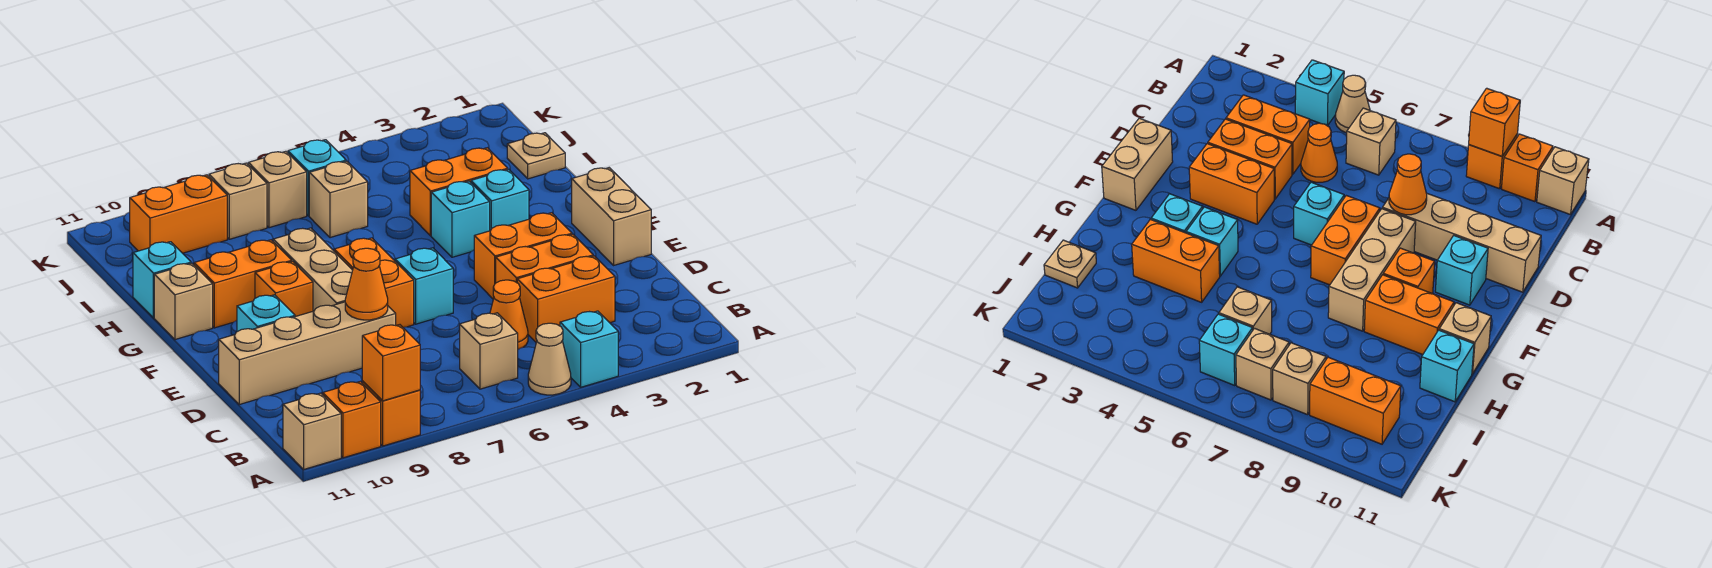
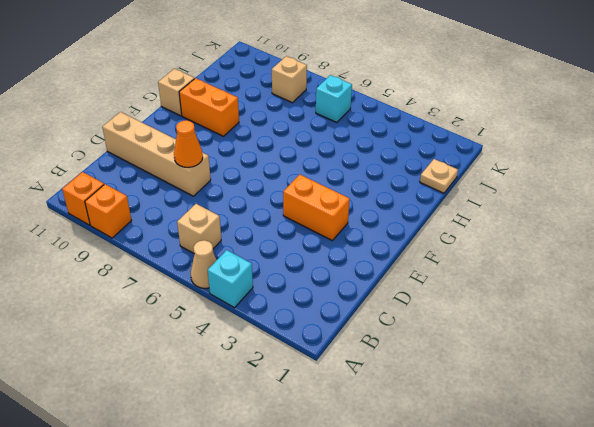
none -> tan 1x1 brick [283,393,341,469]
none -> orange 1x2 brick [517,256,615,342]
none -> orange 1x1 cone [490,280,528,349]
none -> orange 1x2 brick [496,234,593,283]

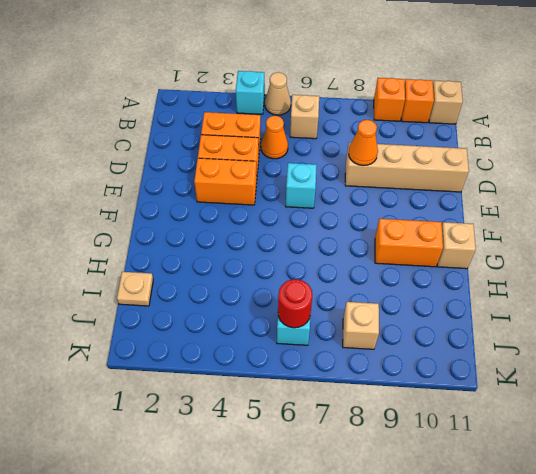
red 1x1 round brick [278,279,312,328] -> none
none -> tan 1x2 brick [572,168,651,265]
none -> orange 1x2 brick [334,238,414,327]
none -> tan 1x3 brick [273,228,353,311]
none -> cyan 1x1 brick [237,295,295,332]

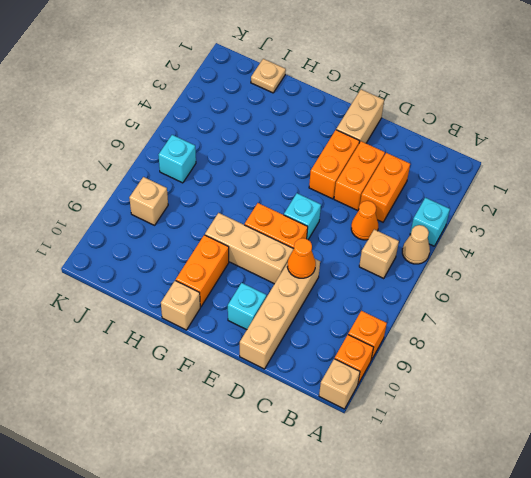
tan 1x2 brick [336,89,384,143] -> tan 1x2 brick turned to [572,168,651,265]
none -> orange 1x1 brick [255,261,313,317]
none -> cyan 1x1 brick [471,169,529,231]
none -> cyan 1x1 brick [431,181,490,257]
none -> orange 1x2 brick [410,148,508,236]

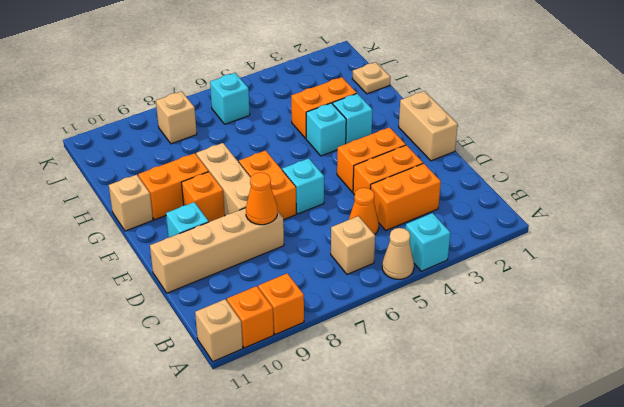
none -> cyan 1x1 brick [133,242,191,318]
none -> tan 1x1 brick [309,161,368,238]
none -> tan 1x1 brick [248,151,307,228]
none -> orange 1x2 brick [130,175,227,253]

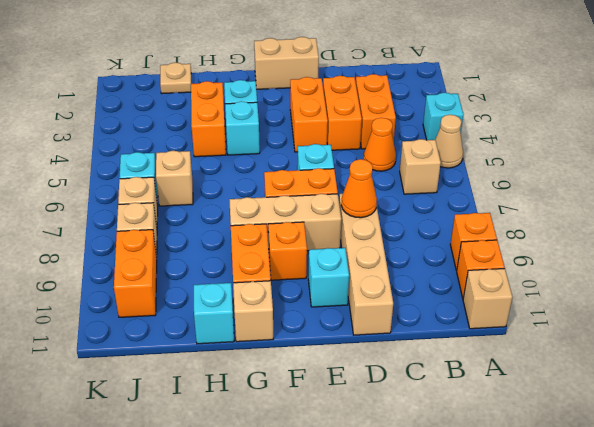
none -> orange 1x1 brick [362,325,420,401]

